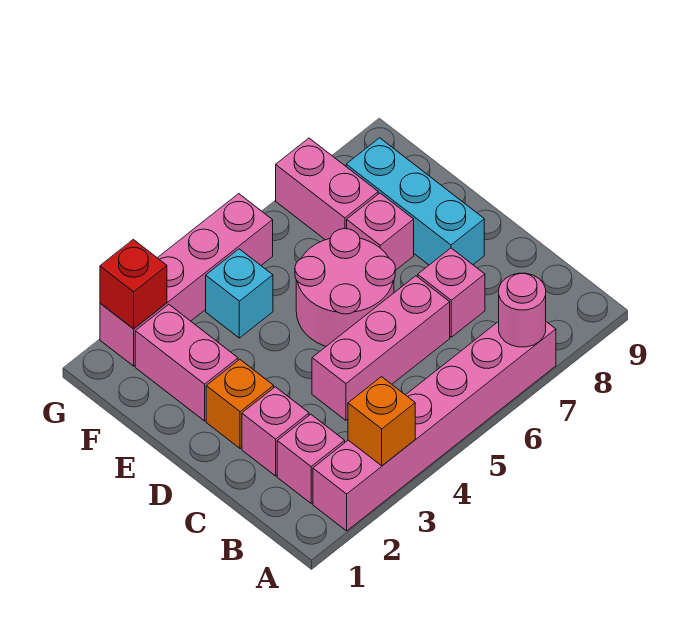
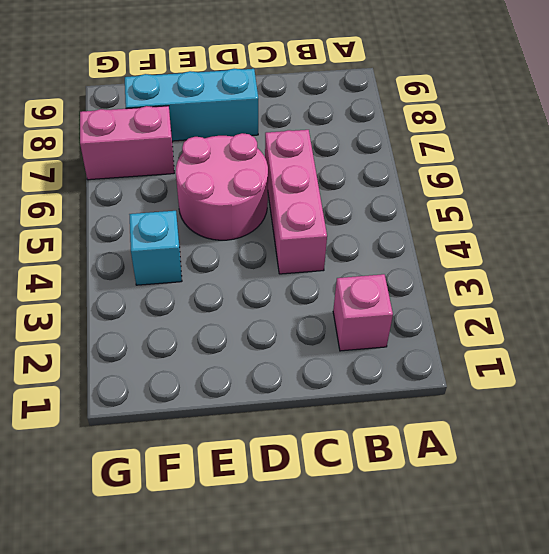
none -> pink 1x6 brick [313,321,556,531]
none -> pink 1x1 brick [242,387,309,476]
none -> pink 1x1 brick [418,248,485,337]

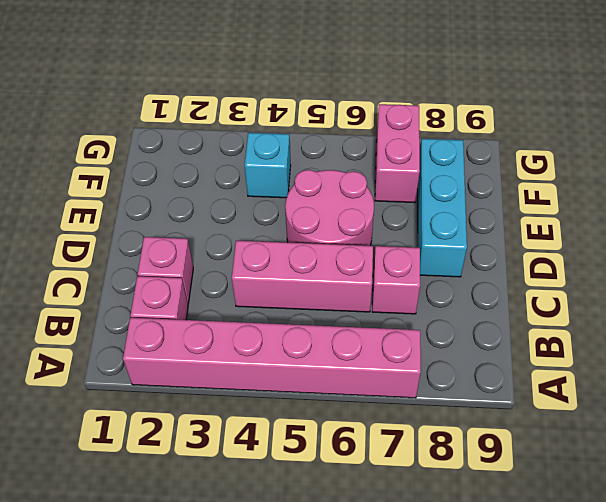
none -> orange 1x1 brick [206,359,274,449]
none -> pink 1x2 brick [135,304,238,421]
none -> pink 1x1 brick [347,193,414,271]

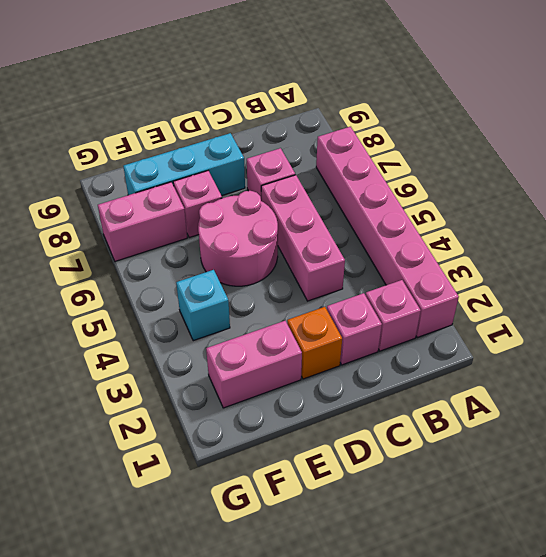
none -> pink 1x4 brick [100,194,273,366]
none -> orange 1x1 brick [348,377,415,466]
none -> pink 1x1 round brick [499,273,546,347]

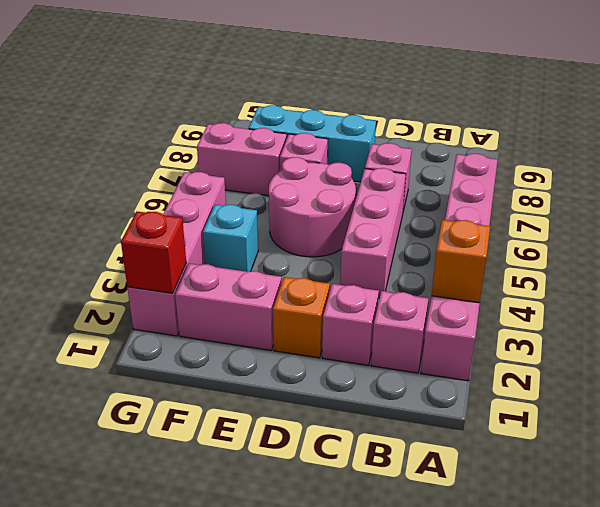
none -> pink 1x1 round brick [499,273,546,347]

